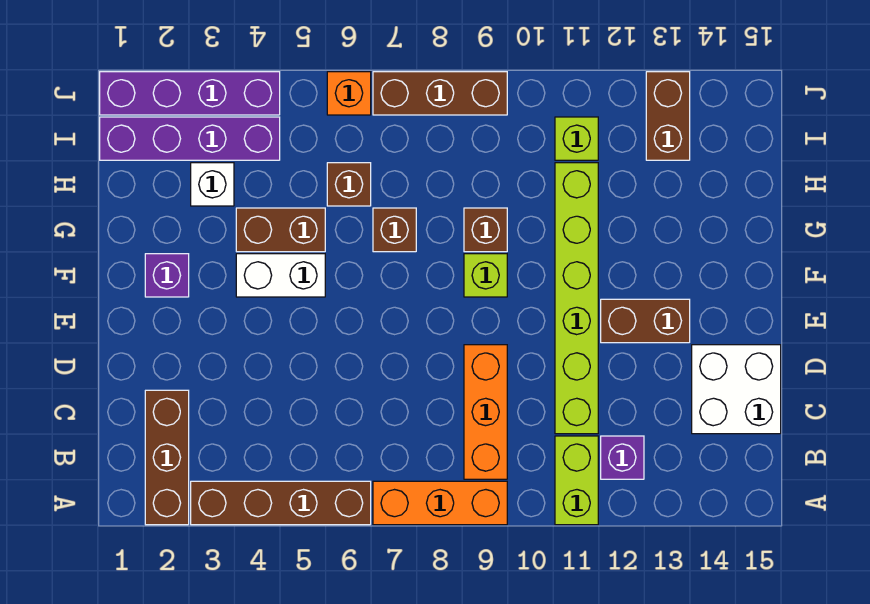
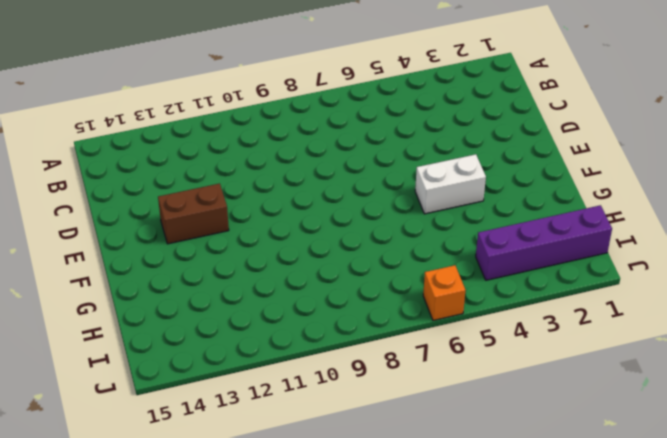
none -> brown 1x3 brick [145,390,189,525]
none -> brown 1x4 brick [191,481,371,525]
none -> orange 1x3 brick [373,481,507,525]

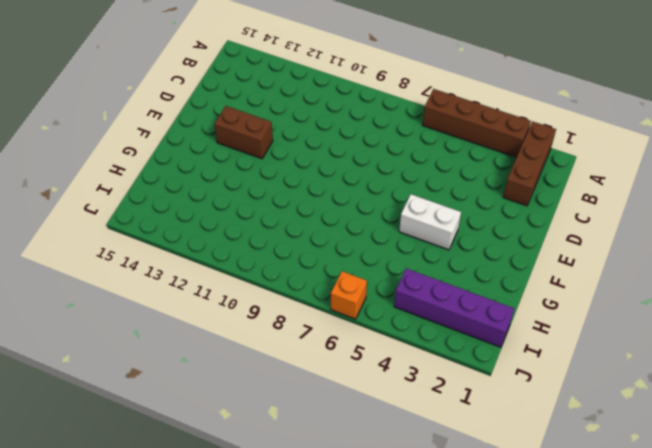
none -> orange 1x3 brick [373,481,507,525]
none -> lime 1x2 brick [555,436,598,525]
none -> orange 1x3 brick [464,345,507,479]

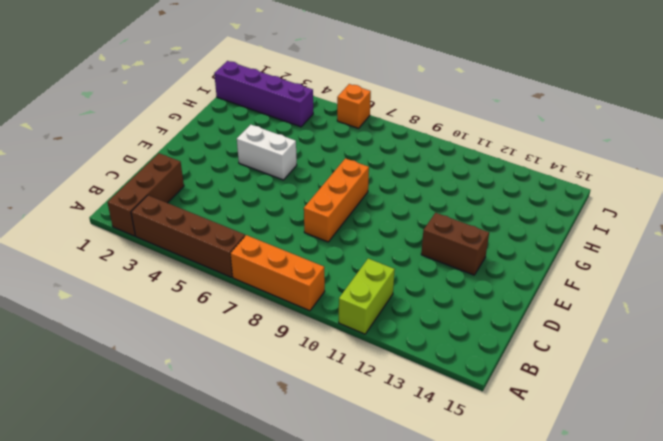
orange 1x3 brick [304,158,369,242] -> orange 1x3 brick moved to [464,345,507,479]
none -> purple 1x1 brick [601,436,644,479]
none -> lime 1x6 brick [555,163,598,434]
none -> white 2x2 brick [692,345,781,434]

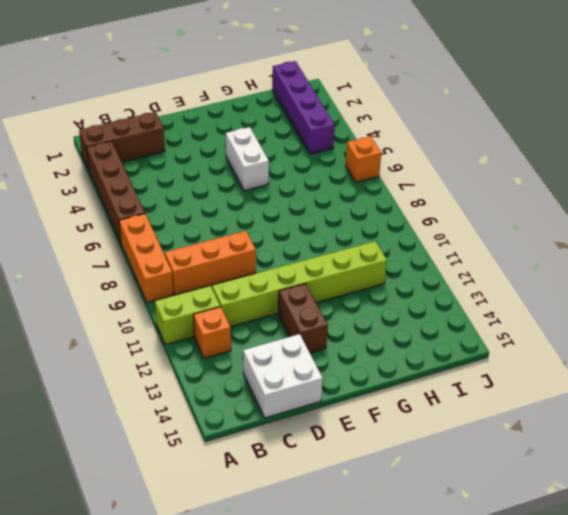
orange 1x1 brick [194,307,231,358] -> purple 1x1 brick [601,436,644,479]
none -> purple 1x1 brick [145,254,189,297]
none -> lime 1x1 brick [464,254,507,297]
none -> brown 1x2 brick [236,208,325,252]

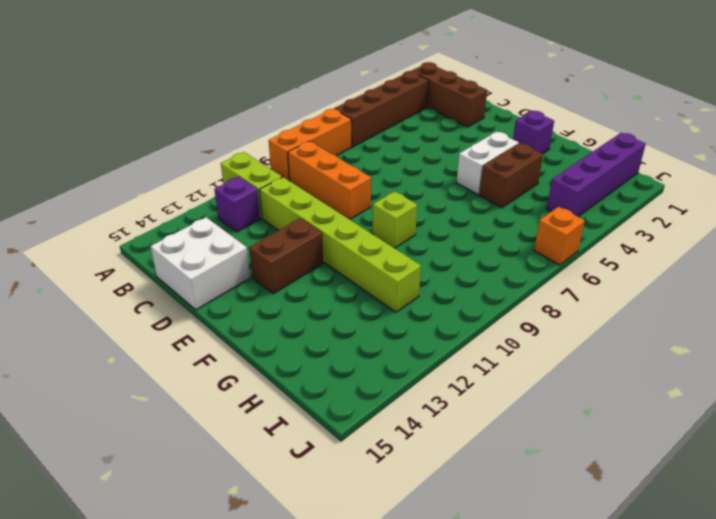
none -> brown 1x1 brick [373,208,416,252]
none -> brown 1x1 brick [464,208,507,252]
none -> white 1x1 brick [191,163,234,206]

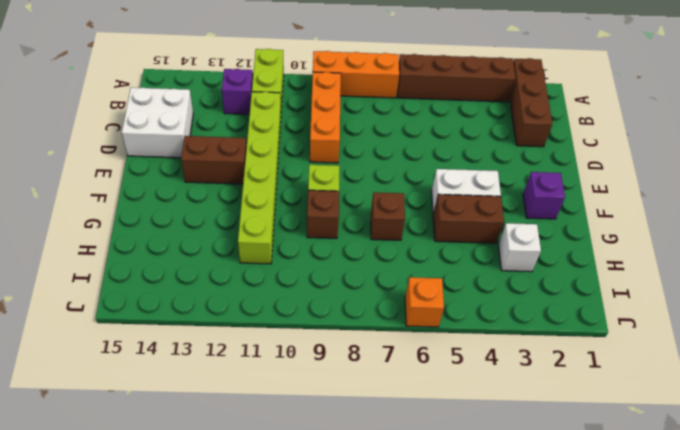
none -> brown 1x1 brick [327,163,371,206]
none -> purple 1x4 brick [100,117,280,160]
none -> lime 1x1 brick [555,117,598,160]

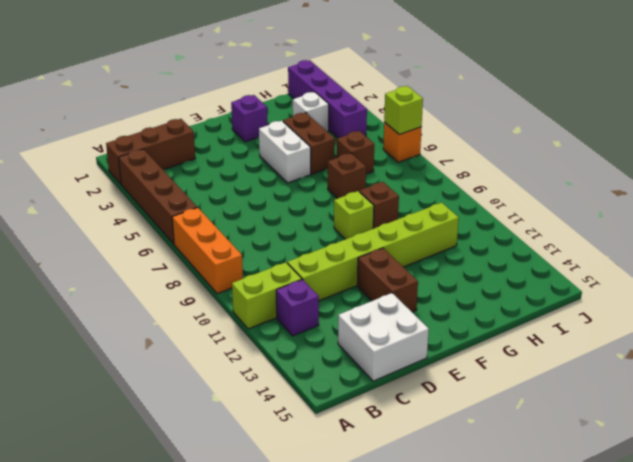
lime 1x1 brick [384,86,423,135] -> lime 1x1 brick moved to [555,117,598,160]
none -> orange 1x3 brick [464,345,507,479]
none -> brown 1x2 brick [646,72,690,160]
none -> purple 1x4 brick [100,72,280,115]

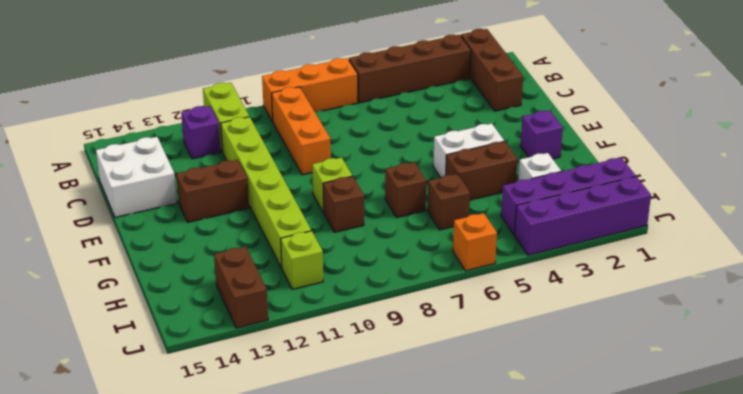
none -> brown 1x3 brick [373,72,507,115]

